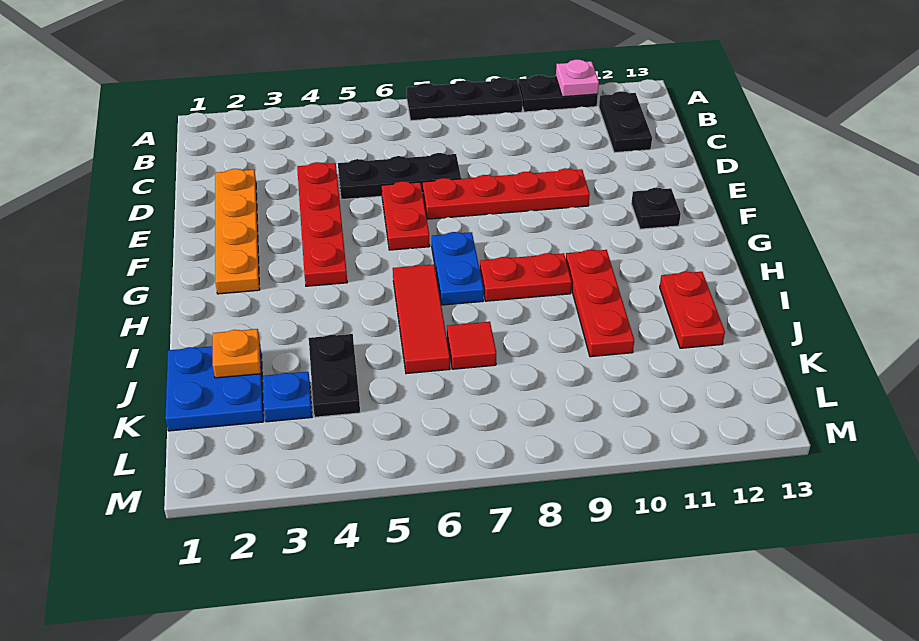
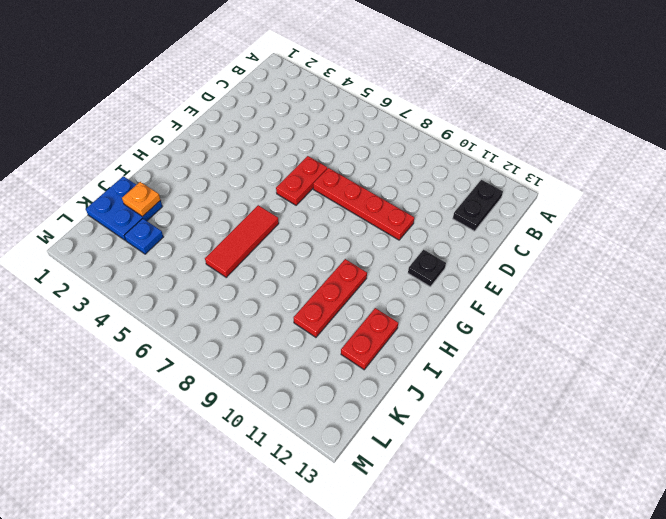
none -> black 1x3 plate [406,78,523,121]
none -> black 1x2 plate [518,75,598,112]
none -> orange 1x4 plate [215,169,260,294]

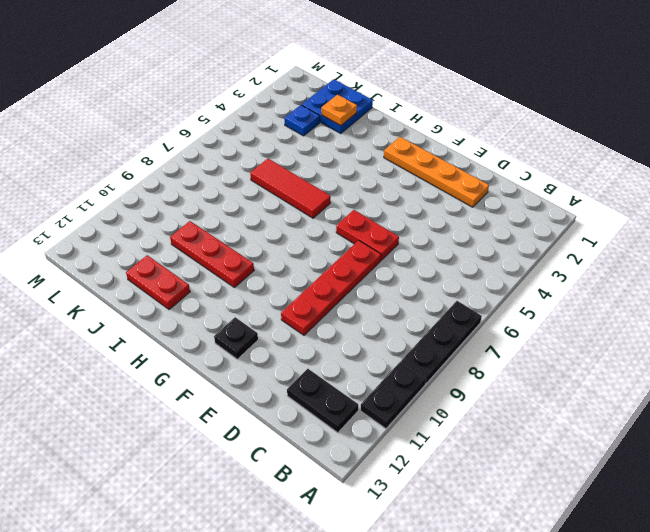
none -> red 1x4 plate [297,162,347,286]
none -> black 1x3 plate [338,153,461,200]
none -> blue 1x2 plate [432,232,484,305]

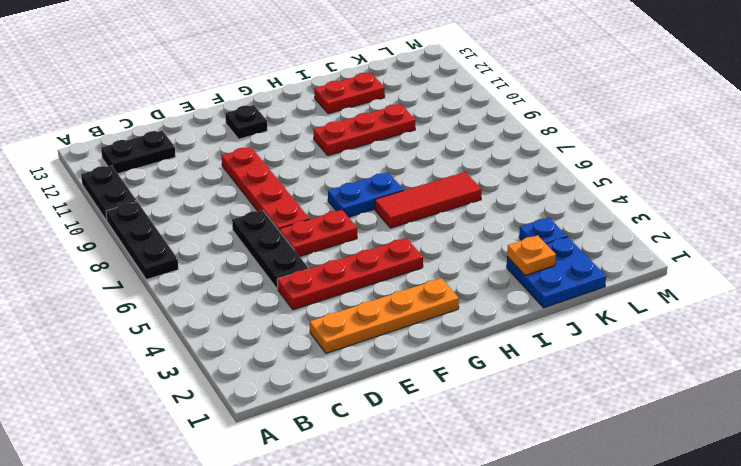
none -> red 1x2 plate [480,253,572,301]
none -> black 1x2 plate [309,334,360,417]
none -> red 1x1 tile [447,322,496,369]

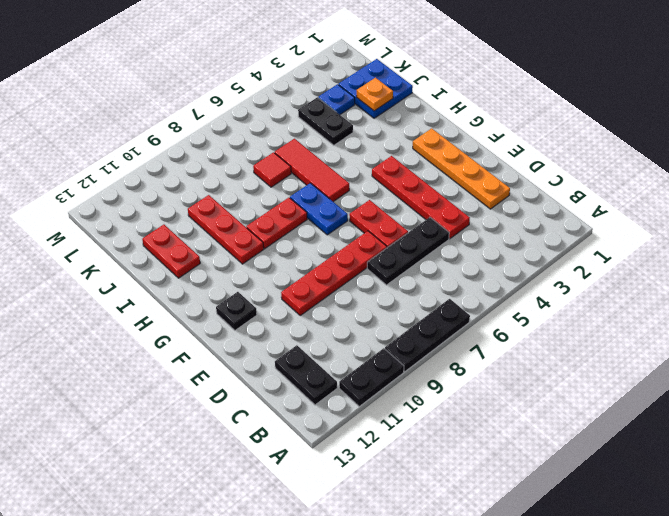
none -> pink 1x1 plate [556,59,599,97]

